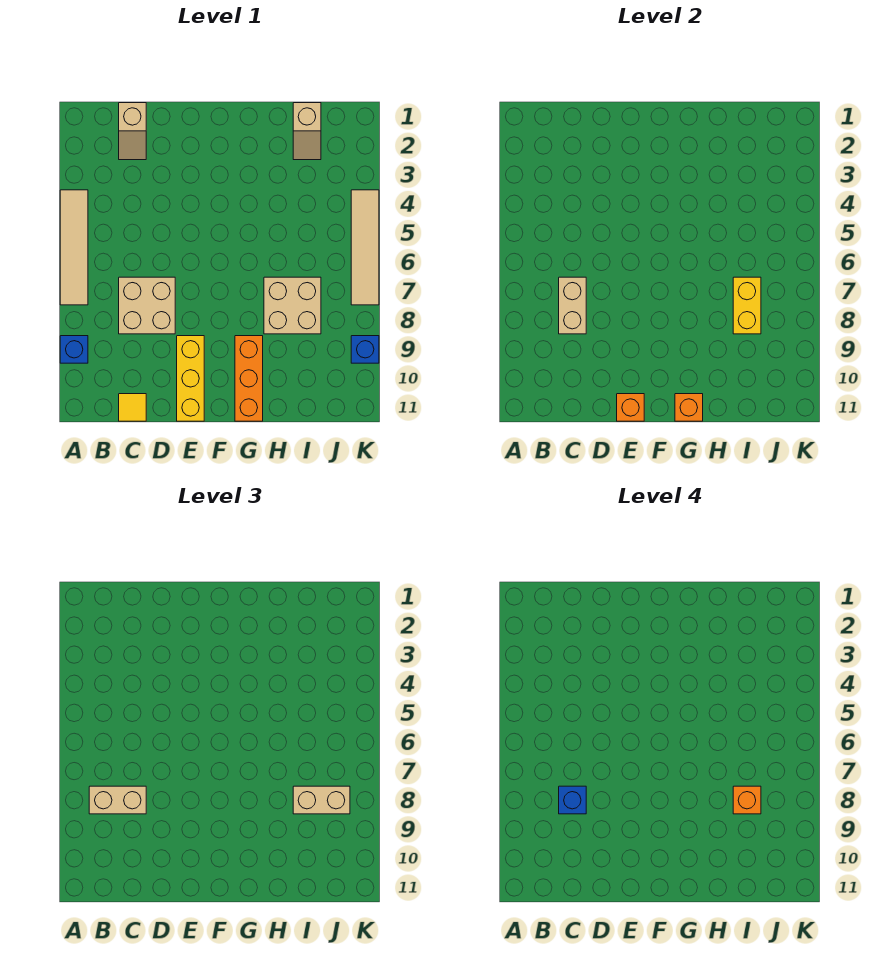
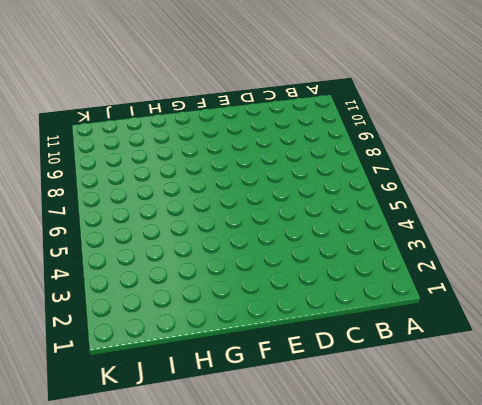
none -> tan 1x4 tile [60,190,88,305]
none -> blue 1x1 brick [60,336,88,363]
none -> tan 1x2 slope [119,103,146,160]

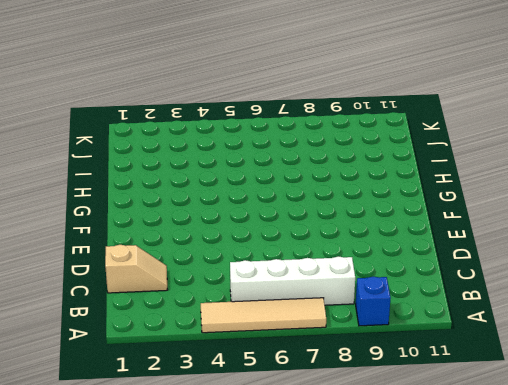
white 1x4 brick [230,256,355,305] -> none
none -> tan 2x2 brick [119,277,175,334]
none -> yellow 1x1 tile [119,394,146,421]
none -> yellow 1x3 brick [177,336,204,421]

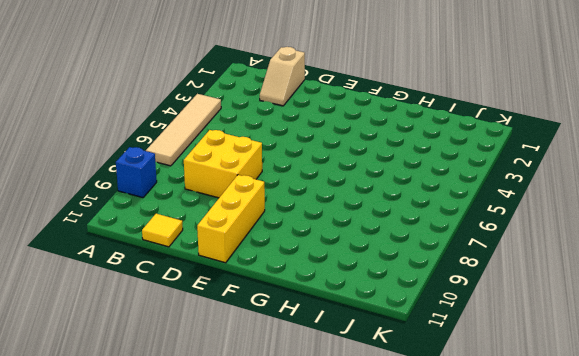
yellow 2x2 brick [184,130,262,198] -> tan 2x2 brick [119,277,175,334]
none -> orange 1x3 brick [235,336,263,421]
none -> tan 2x2 brick [264,277,321,334]
none -> tan 1x2 slope [293,103,321,160]

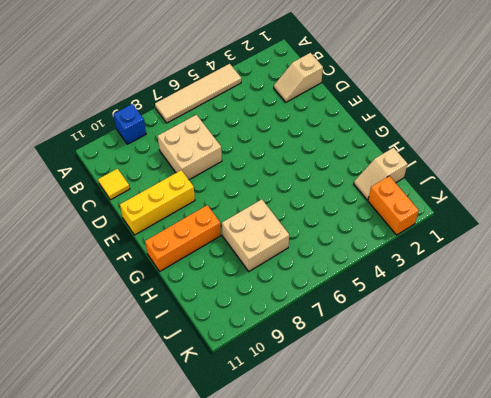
orange 1x2 brick [368,176,419,235] -> none
none -> tan 1x4 tile [351,190,379,305]
none -> blue 1x1 brick [351,336,379,363]
none -> tan 1x2 brick [559,277,586,334]

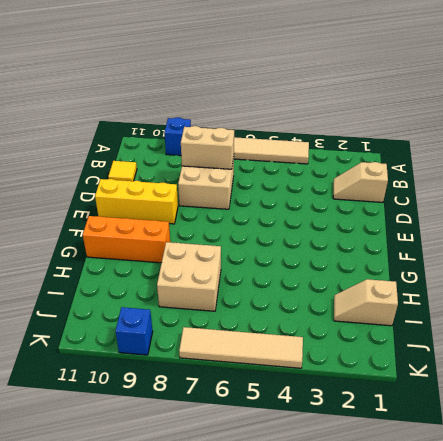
none -> orange 1x1 brick [617,394,644,421]
none -> orange 1x1 brick [675,394,703,421]
none -> yellow 1x2 brick [733,277,761,334]

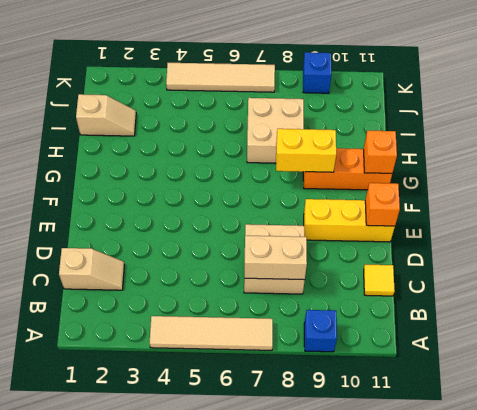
yellow 1x2 brick [276,129,336,172] -> yellow 1x2 brick moved to [733,277,761,334]
none -> tan 1x2 brick [89,786,146,814]
none -> tan 1x2 brick [293,786,350,814]
none -> blue 1x1 brick [559,786,586,814]

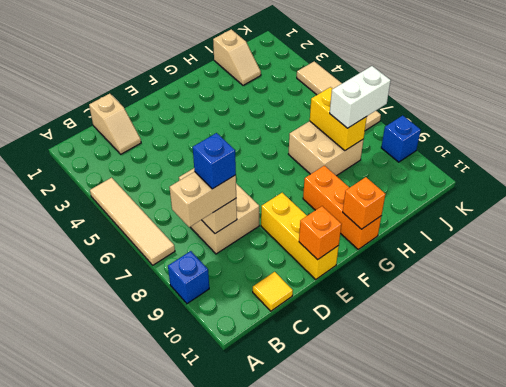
white 1x2 brick [330,66,391,128] -> tan 1x2 brick [293,786,350,814]
none -> orange 1x1 brick [733,786,761,814]

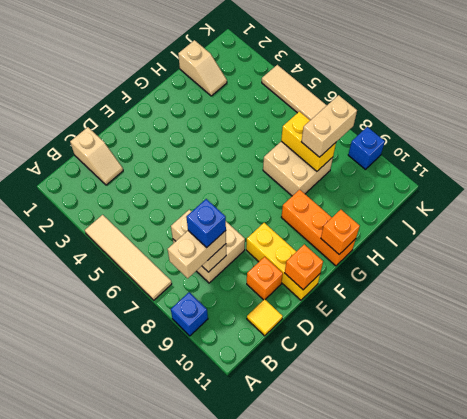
orange 1x1 brick [247,257,283,300] -> orange 1x1 brick moved to [733,786,761,814]

